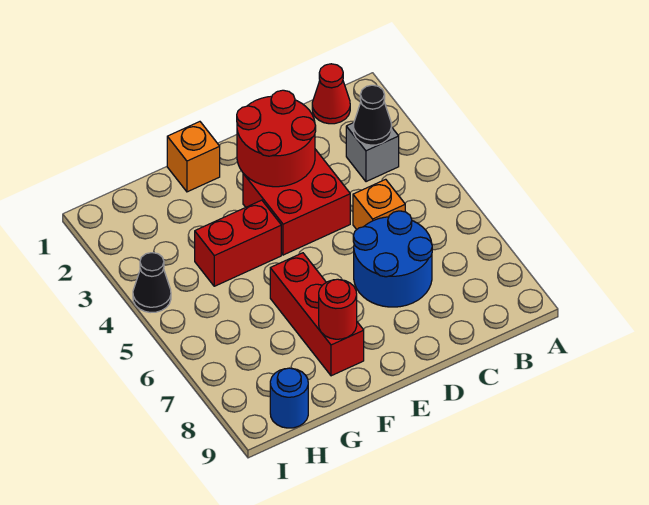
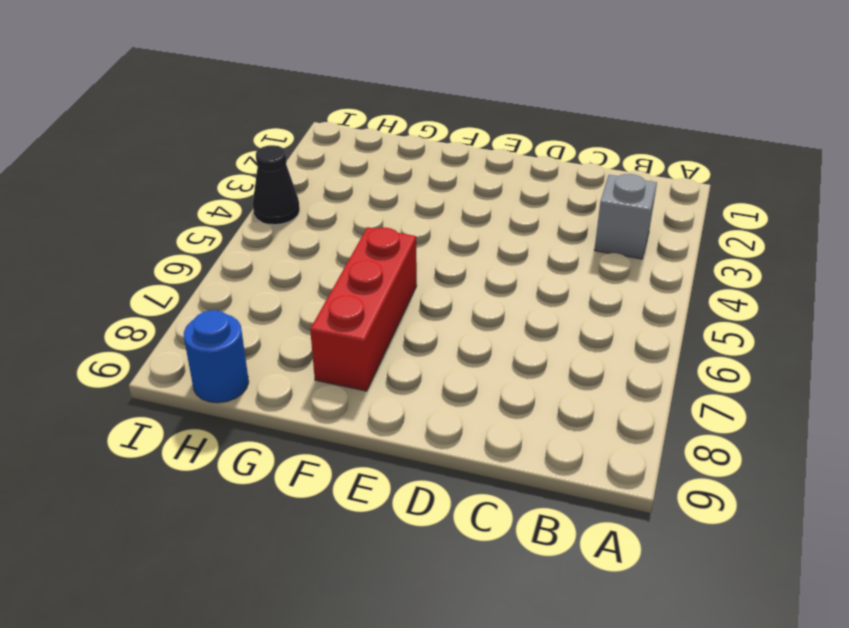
none -> red 1x1 cone [312,64,350,124]
none -> orange 1x1 brick [353,179,405,229]
none -> blue 2x2 round brick [353,211,432,307]

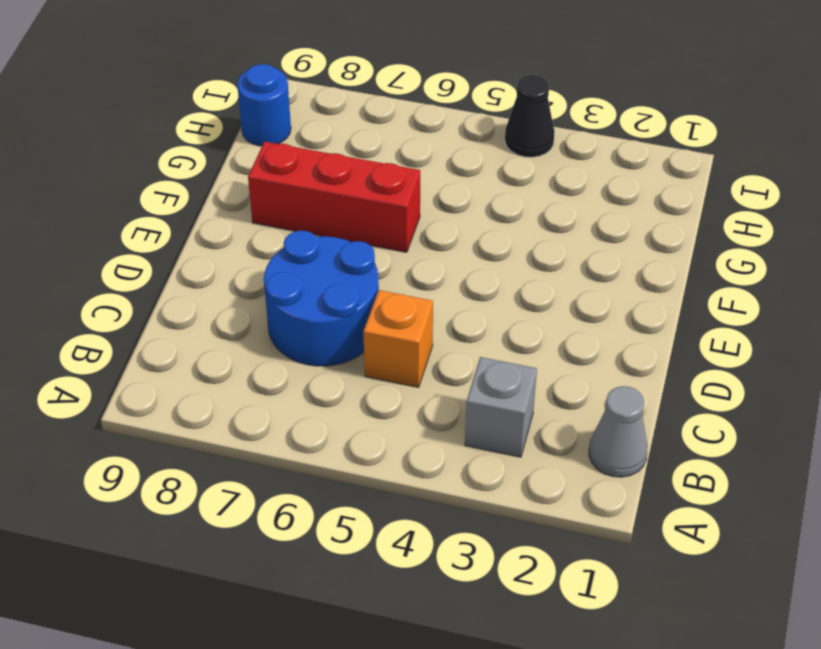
grey 1x1 cone [589,386,648,477] -> red 1x1 cone [312,64,350,124]
none -> red 2x2 brick [243,149,350,255]
none -> orange 1x1 brick [167,122,220,192]
none -> red 1x2 brick [195,200,281,286]

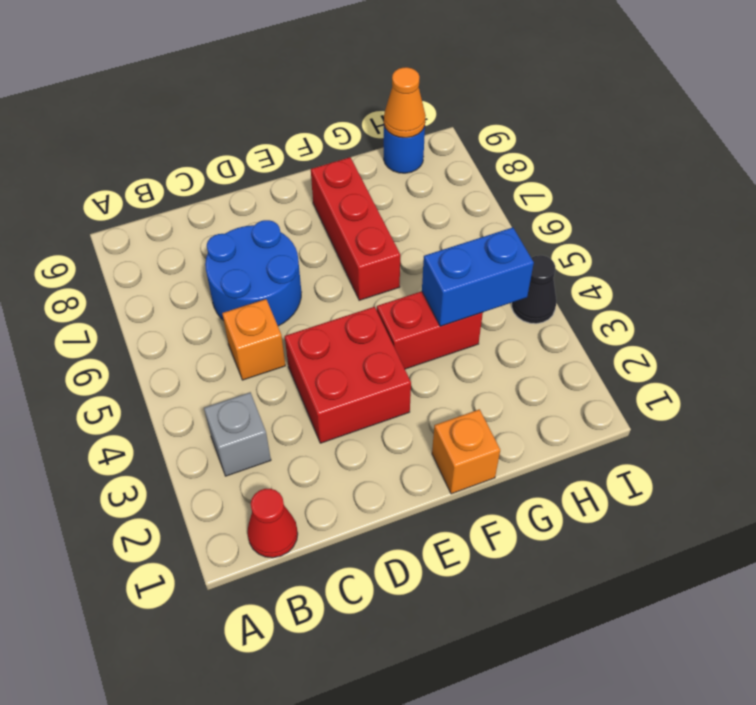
blue 1x2 brick [422,227,534,326] -> none
orange 1x1 cone [384,67,426,138] -> none
none -> black 1x1 cone [353,85,392,145]
none -> red 2x2 round brick [237,90,316,187]
none -> red 1x1 round brick [319,279,357,339]

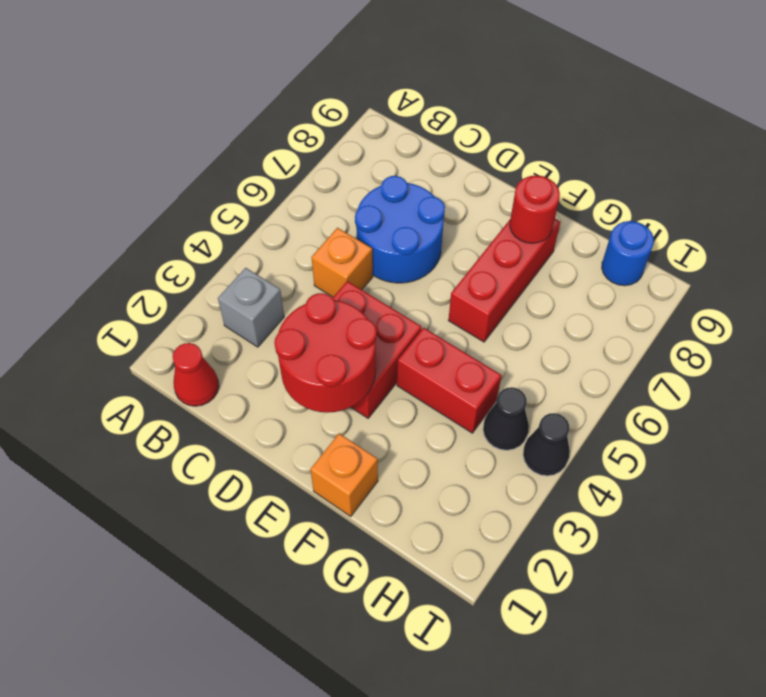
black 1x1 cone [483,387,529,450] -> black 1x1 cone moved to [353,85,392,145]

